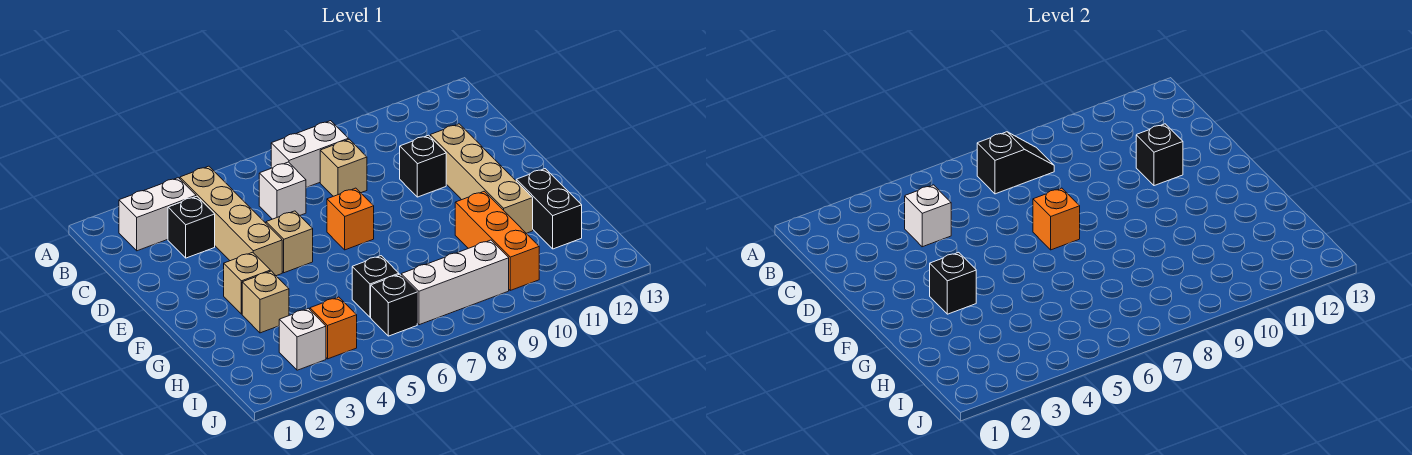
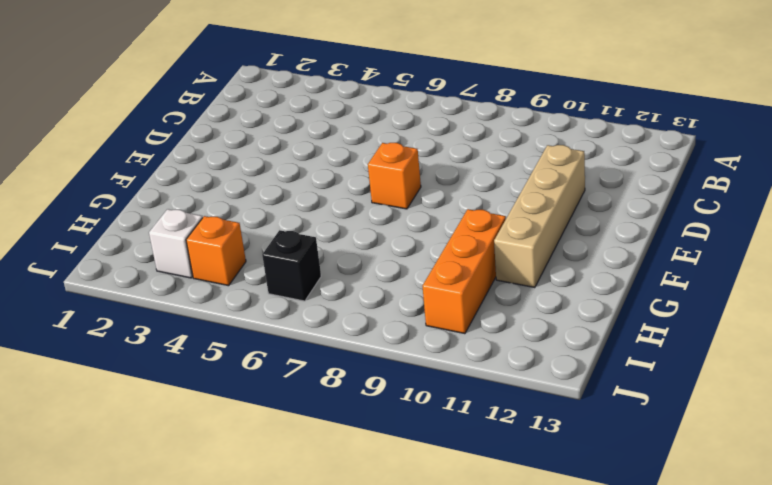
none -> white 1x2 brick [119,178,196,251]
none -> tan 1x4 brick [180,166,282,276]
none -> white 1x2 brick [271,121,348,187]

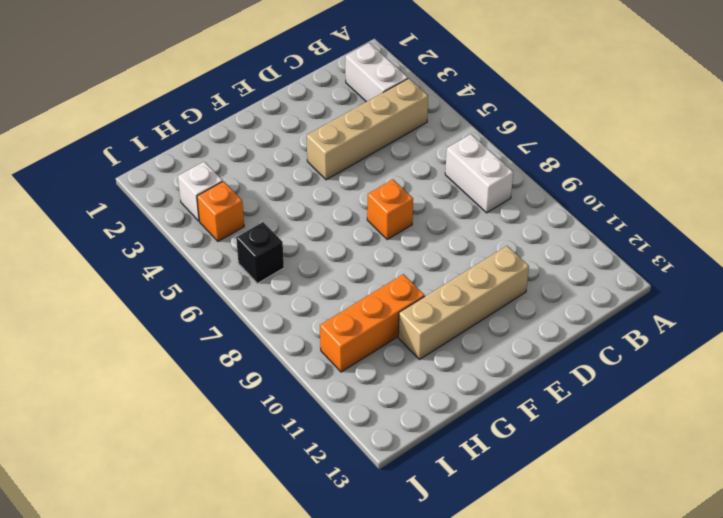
none -> black 1x1 brick [168,196,215,258]
none -> white 1x1 brick [259,162,306,219]
none -> tan 1x1 brick [320,139,367,196]

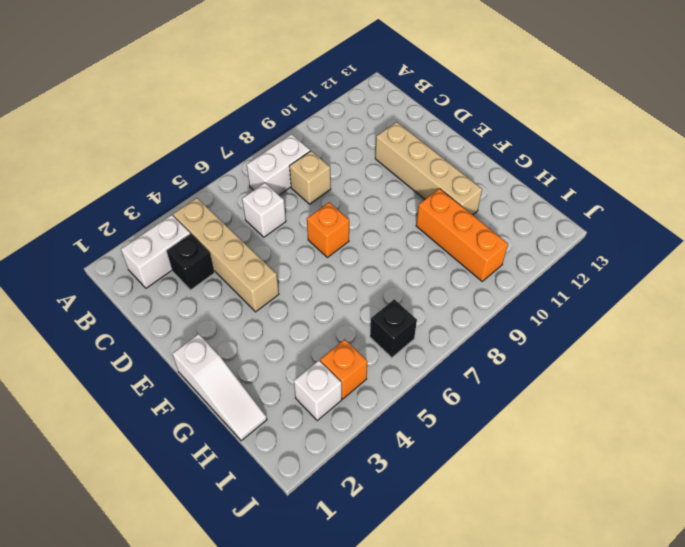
white 1x3 slope [172,334,267,441] -> none
none -> black 1x1 brick [400,135,446,197]
none -> tan 1x1 brick [266,211,313,273]
none -> tan 1x1 brick [224,252,270,314]

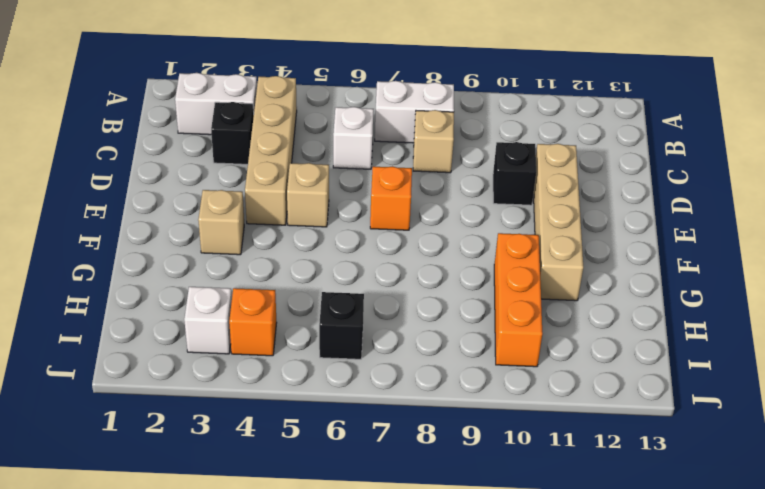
none -> tan 1x1 brick [242,271,289,333]
none -> black 1x2 brick [516,169,582,249]
none -> black 1x1 brick [352,256,399,317]

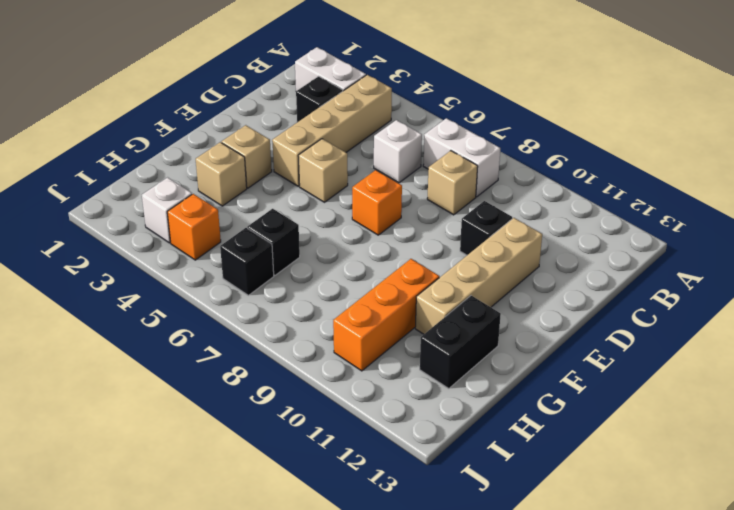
none -> white 1x3 brick [401,240,509,325]
none -> black 1x2 slope [977,132,1054,194]
none -> white 1x1 brick [905,185,951,247]

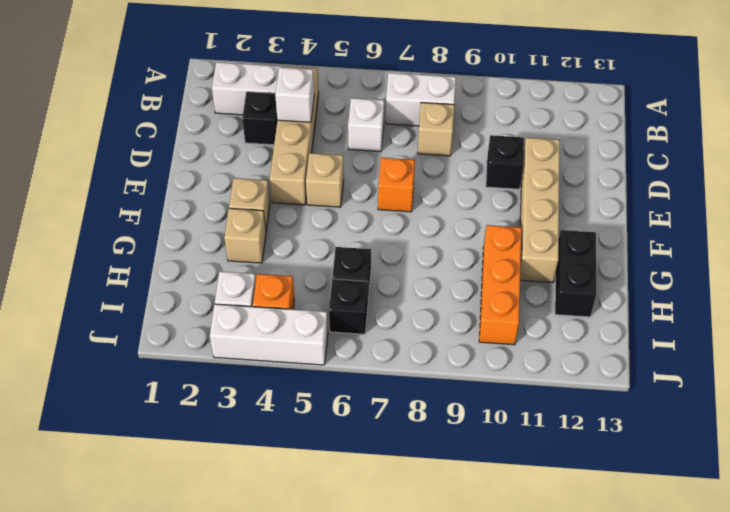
white 1x3 brick [210,304,328,365] -> white 1x3 brick moved to [401,240,509,325]
none -> black 1x2 slope [977,132,1054,194]
none -> black 1x1 brick [1136,124,1183,186]
none -> orange 1x1 brick [1033,188,1080,250]

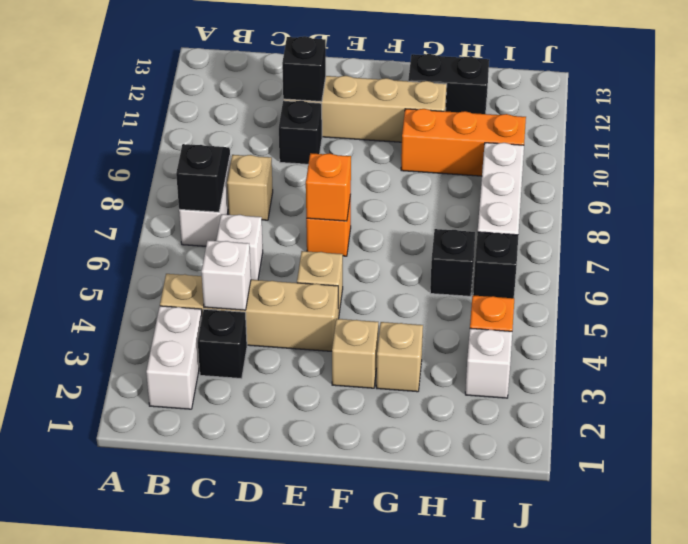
none -> black 1x1 brick [930,252,976,314]

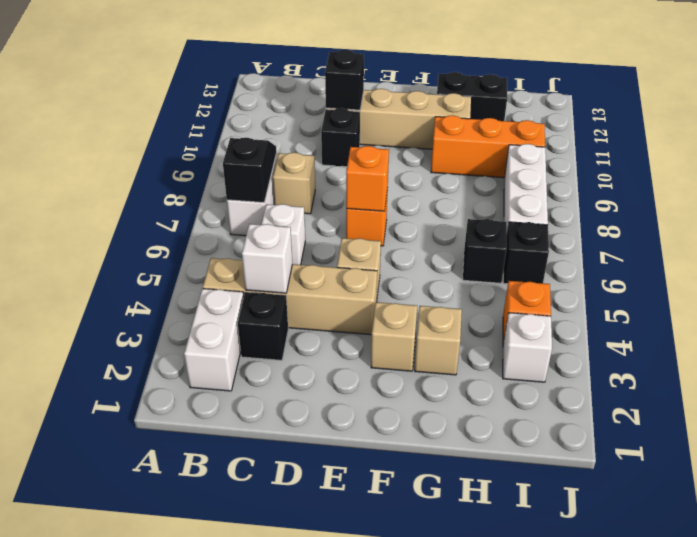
none -> black 1x1 brick [930,252,976,314]

